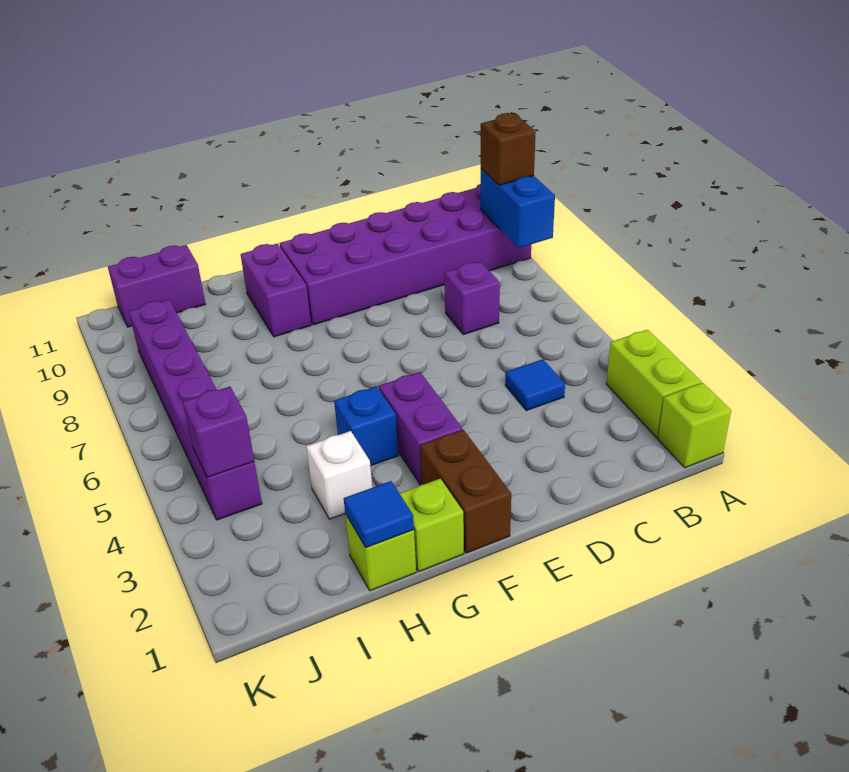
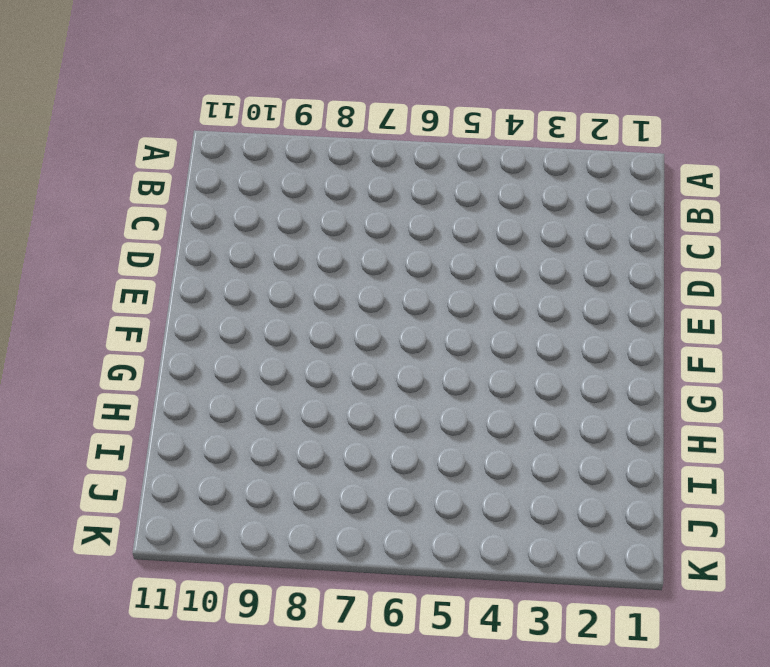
none -> lime 1x1 brick [658,383,731,468]
none -> lime 1x2 brick [606,330,701,438]
none -> purple 2x6 brick [280,184,531,325]

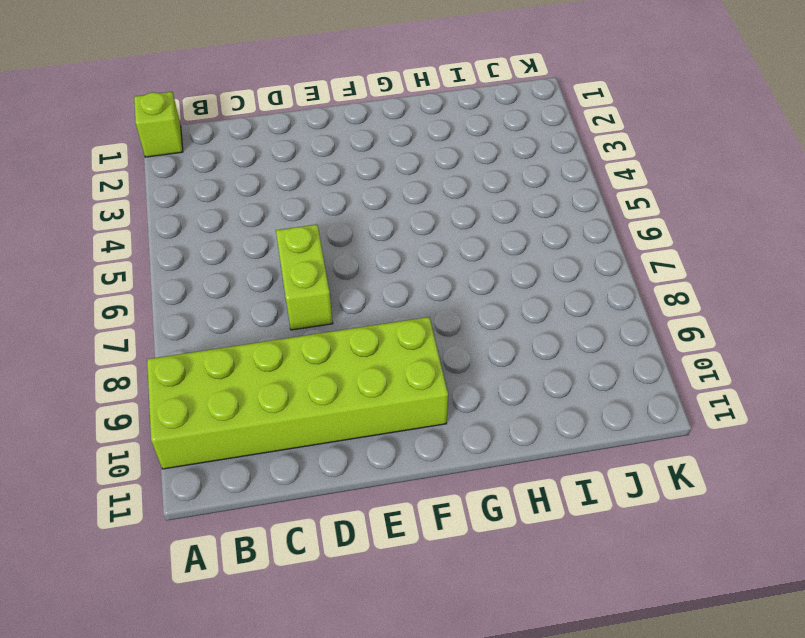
lime 2x6 brick [147,317,448,469] -> purple 2x6 brick [280,184,531,325]
lime 1x2 brick [276,224,333,330] -> lime 1x2 brick moved to [606,330,701,438]
none -> blue 1x1 tile [505,359,565,411]
none -> purple 1x1 brick [444,262,500,335]
none -> brown 1x2 brick [420,430,511,553]

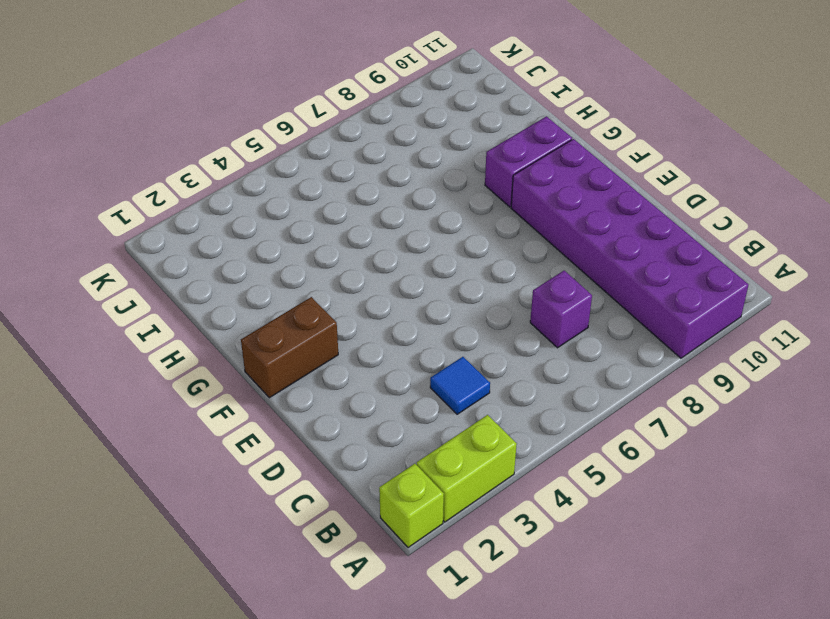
none -> purple 1x2 brick [379,372,462,485]
none -> lime 1x1 brick [400,479,464,571]
none -> blue 1x1 brick [334,386,398,466]

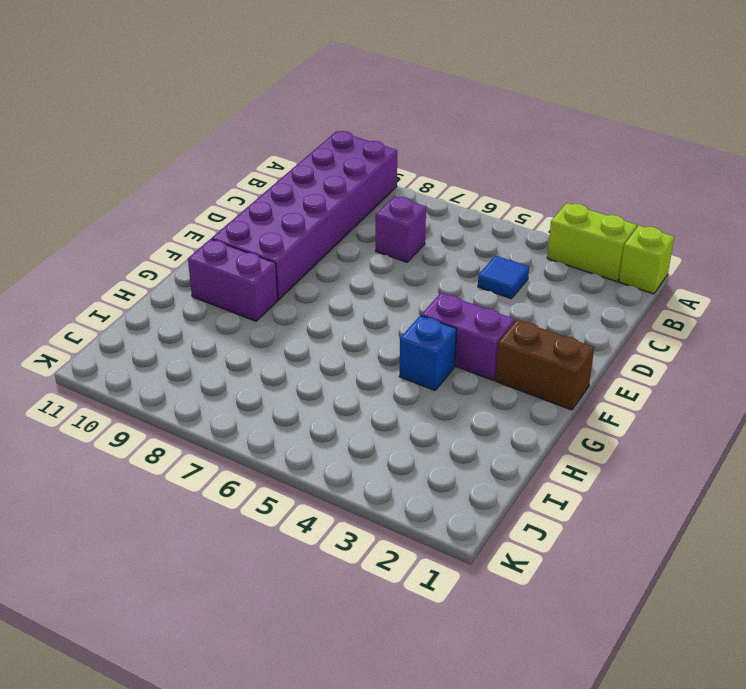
none -> lime 1x1 brick [400,479,464,571]
none -> lime 1x1 brick [345,514,416,591]
none -> white 1x1 brick [306,431,372,519]

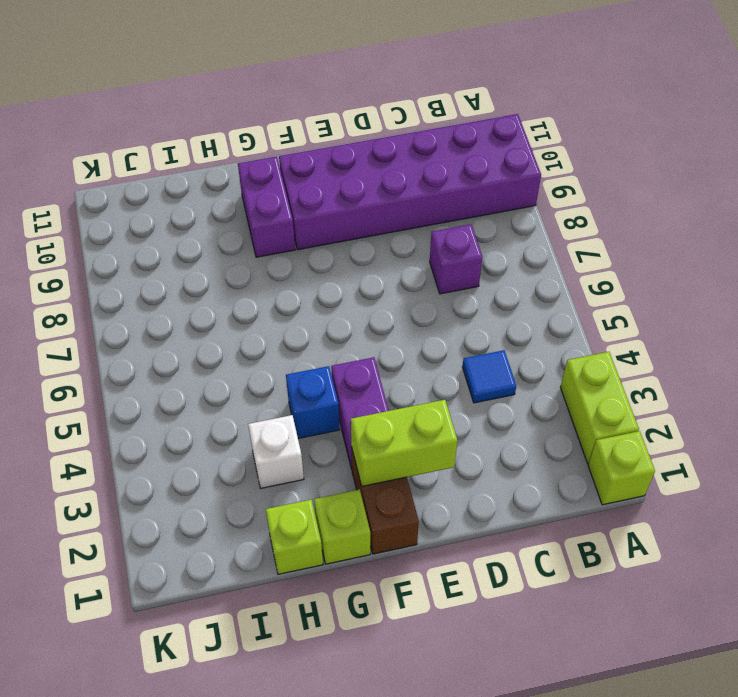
lime 1x2 brick [351,400,458,486] -> none
none -> purple 1x2 brick [108,245,205,327]
none -> purple 1x6 brick [129,300,262,520]
none -> blue 1x2 brick [480,168,555,248]

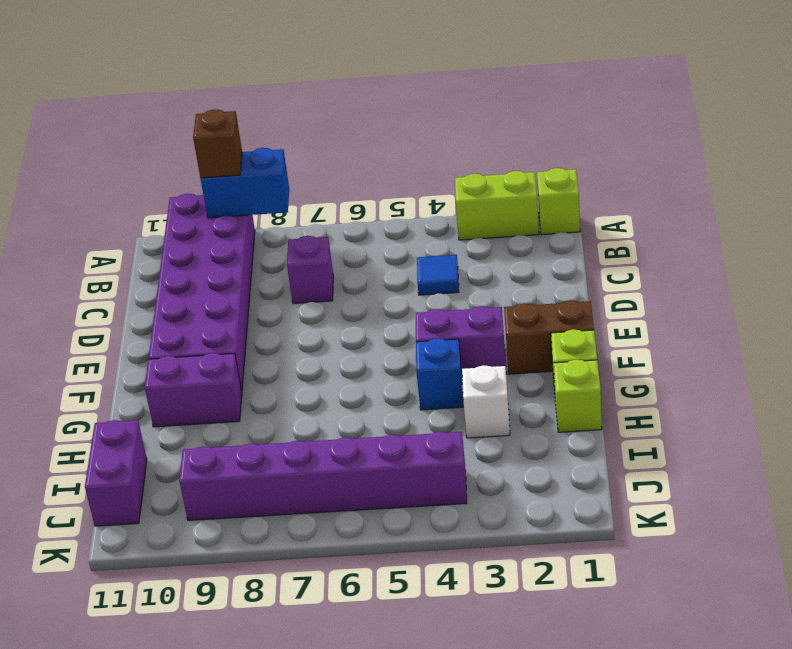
none -> blue 1x1 tile [344,481,414,547]
none -> purple 1x1 brick [183,387,254,477]

